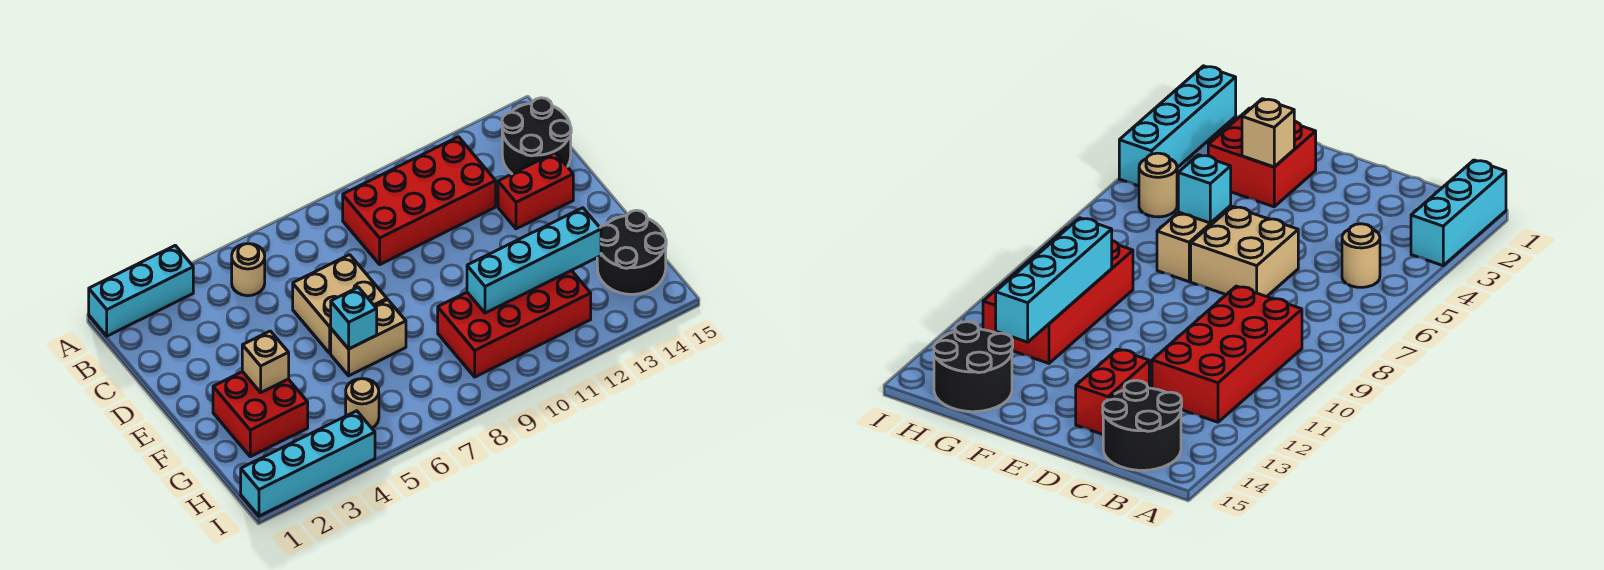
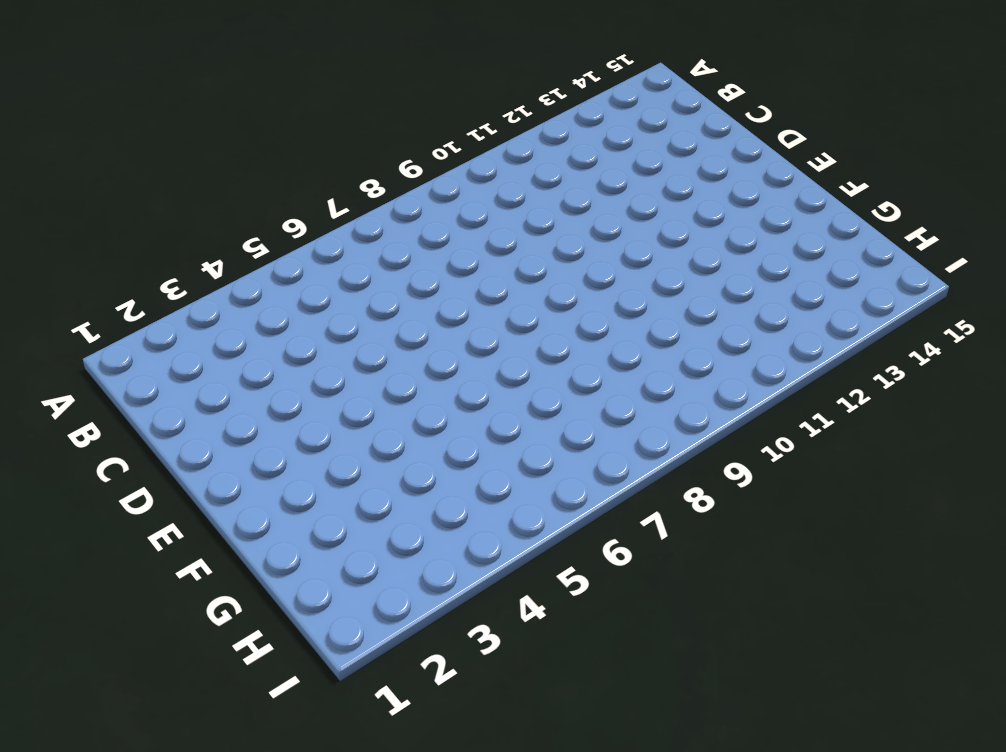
none -> cyan 1x3 brick [89,245,193,336]
none -> tan 1x1 round brick [232,244,265,296]
none -> red 2x4 brick [343,137,496,264]

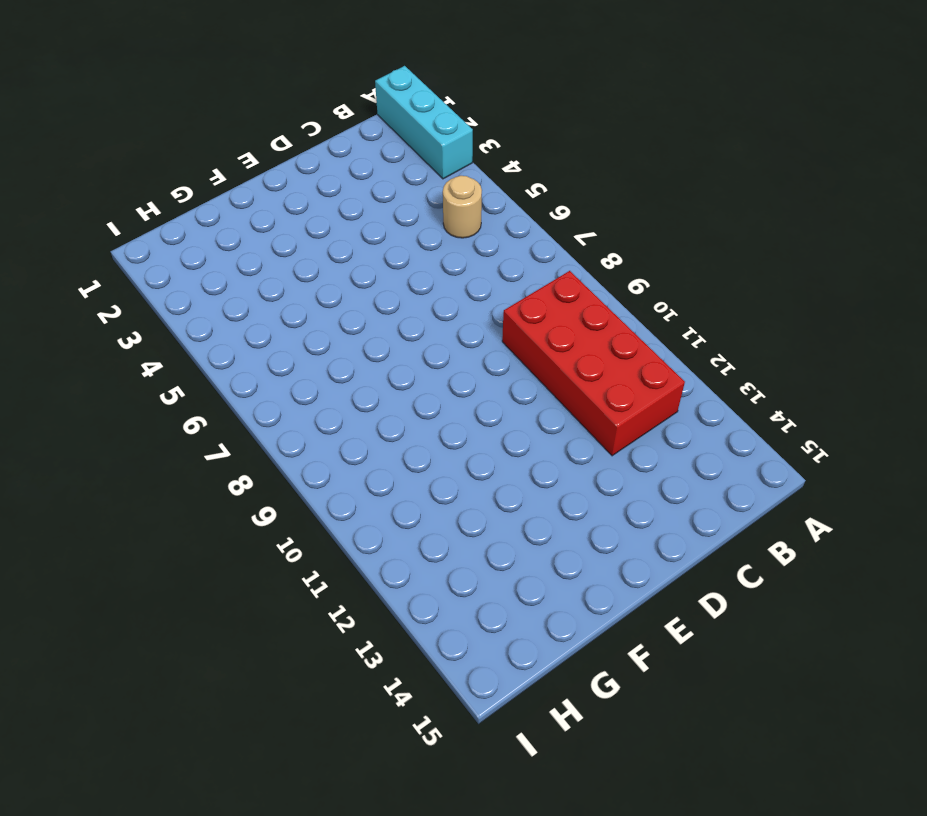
none -> black 2x2 round brick [502,98,571,174]
none -> tan 2x2 brick [293,255,387,353]
none -> red 1x2 brick [498,153,573,229]

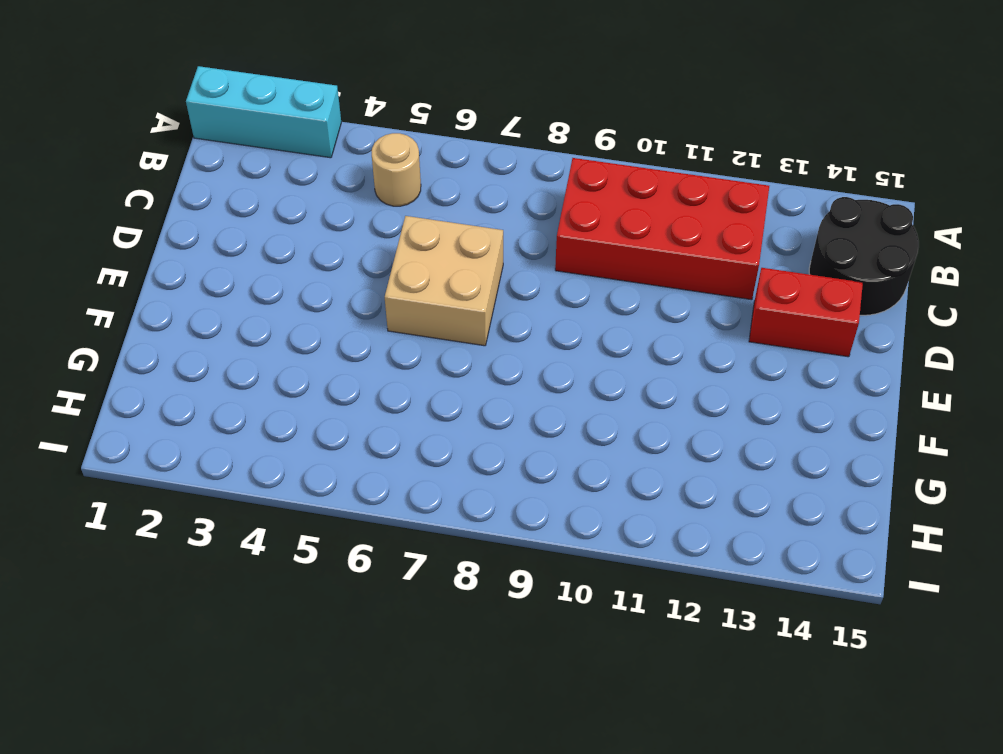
none -> red 2x2 brick [213,372,308,457]
none -> tan 1x2 brick [331,300,406,376]
none -> red 2x4 brick [438,270,591,377]

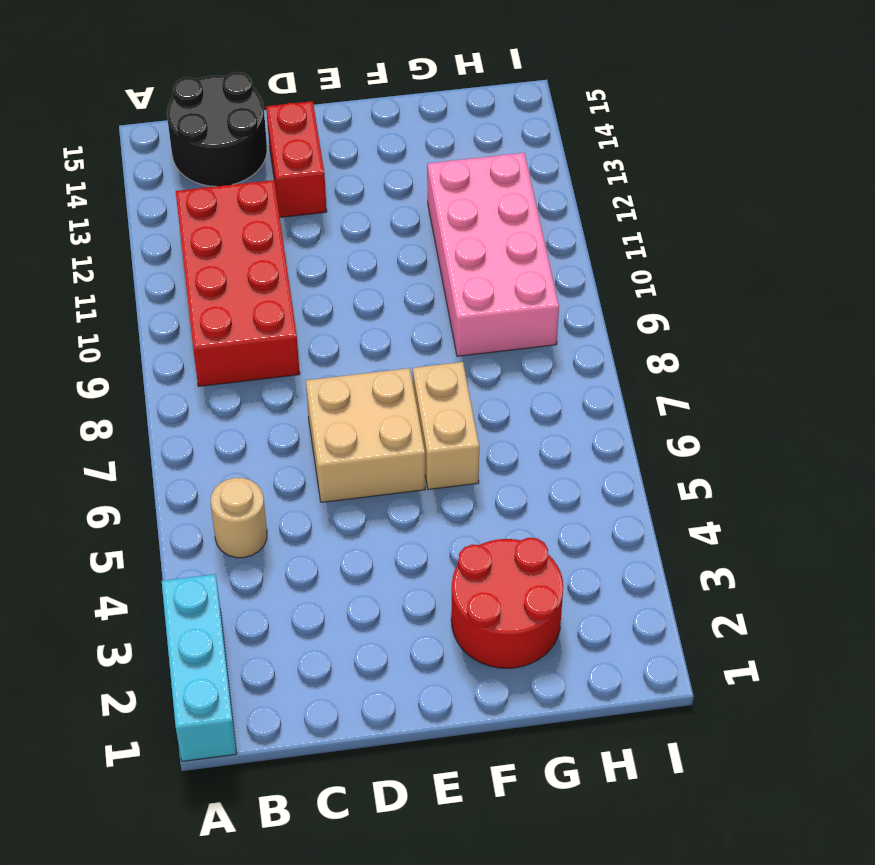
red 2x2 round brick [451,538,563,668] -> red 2x2 brick [213,372,308,457]
pink 2x4 brick [427,153,559,356] -> red 2x4 brick [438,270,591,377]
none -> black 2x2 round brick [597,210,666,294]
none -> tan 1x1 round brick [346,379,379,428]
none -> cyan 1x4 brick [241,411,375,516]

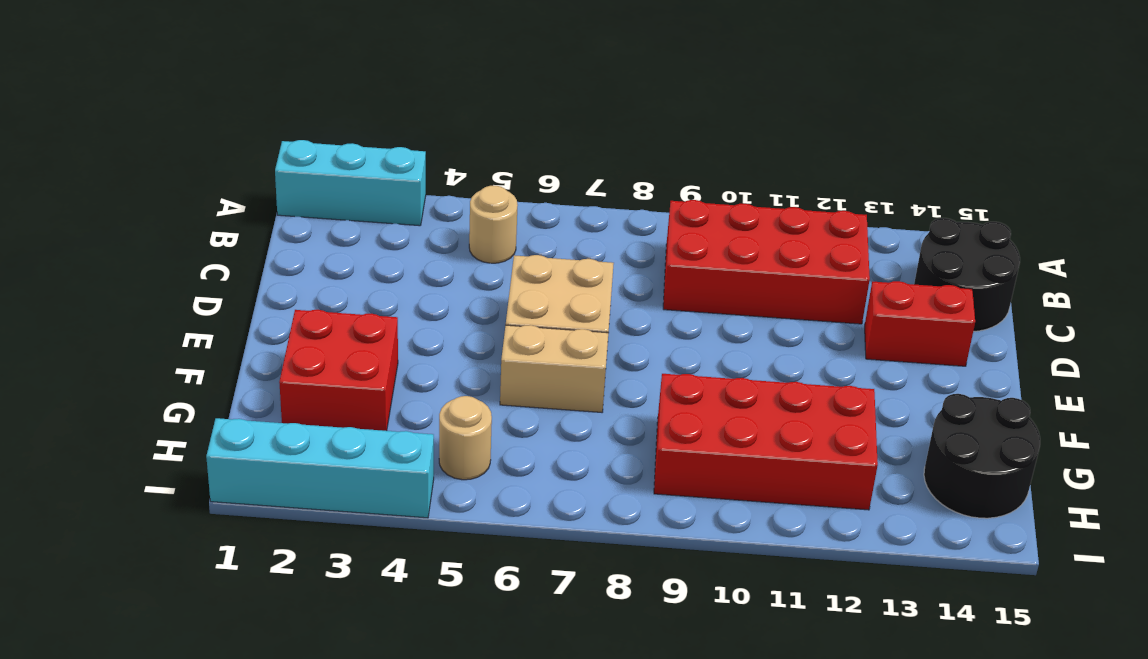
none -> tan 1x1 brick [242,331,289,392]
none -> cyan 1x1 brick [331,287,377,349]
none -> cyan 1x4 brick [467,208,601,313]

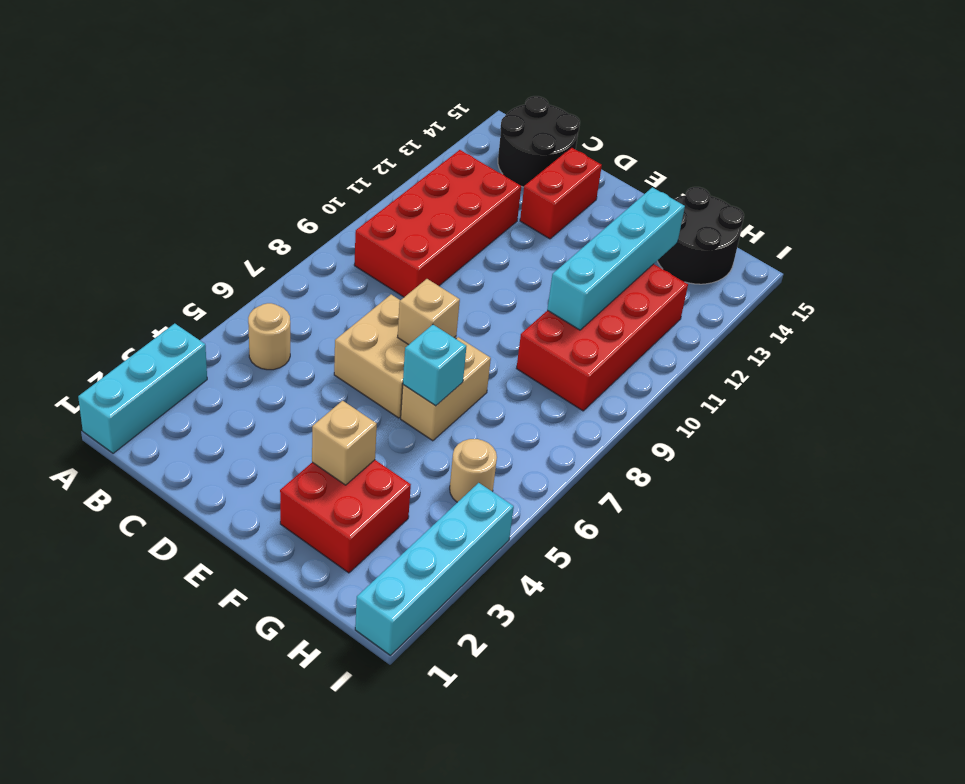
tan 1x1 brick [398,279,460,345] -> none

